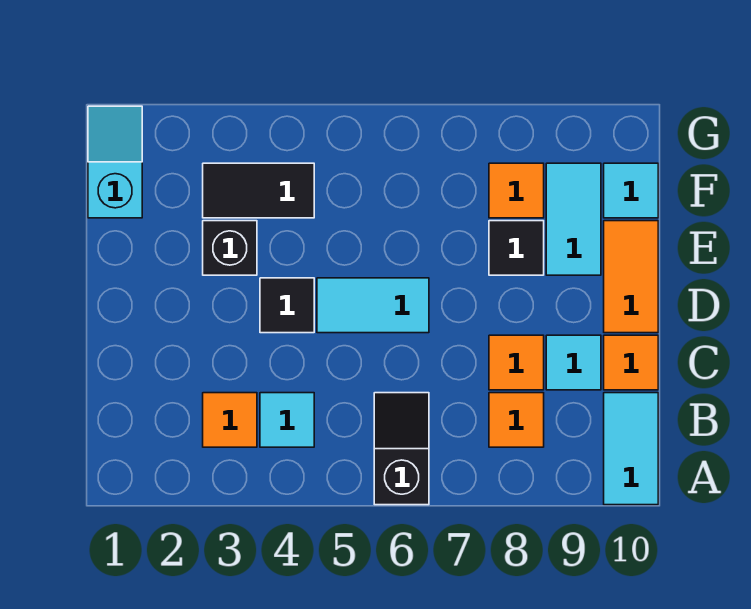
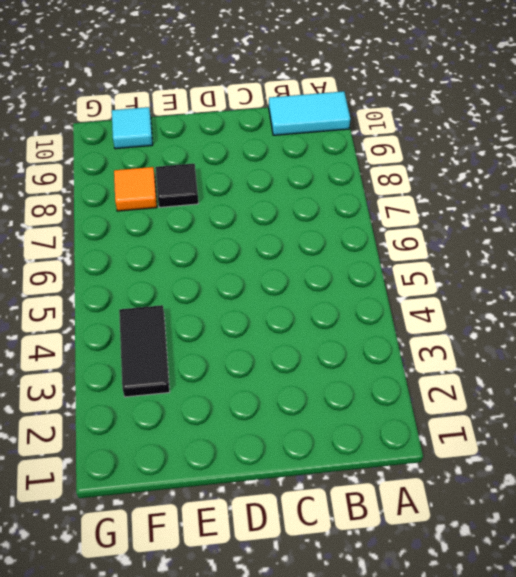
none -> black 1x2 slope [374,393,429,505]
none -> orange 1x1 tile [203,393,257,447]
none -> cyan 1x1 tile [260,393,314,447]

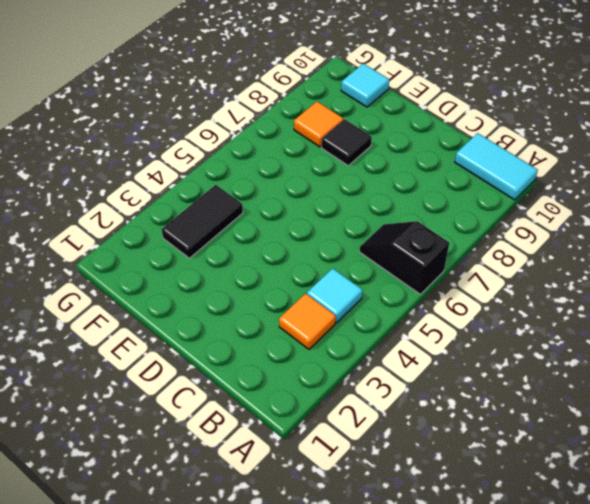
none -> orange 1x1 tile [489,393,544,447]
none -> orange 1x1 tile [489,335,544,390]
none -> cyan 1x1 tile [546,335,601,390]

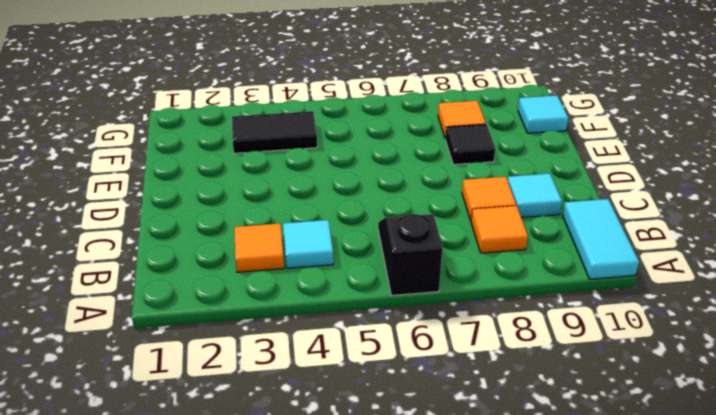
none -> orange 1x1 tile [604,335,658,390]
none -> black 1x1 tile [260,278,314,333]
none -> cyan 1x2 tile [317,278,429,333]

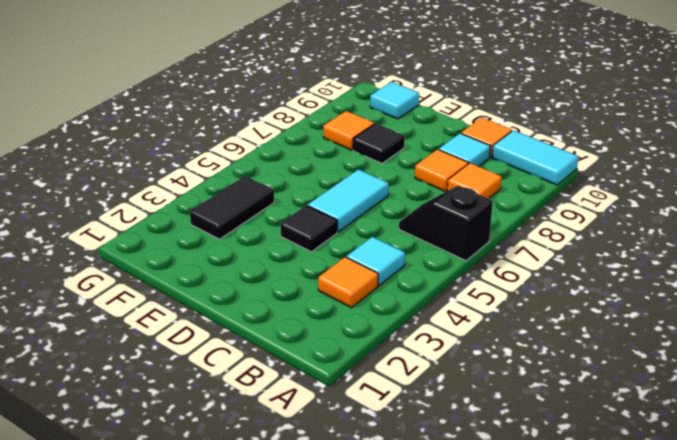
none -> orange 1x2 tile [604,221,658,333]
none -> black 1x1 brick [203,221,257,275]
none -> cyan 1x2 tile [546,163,601,275]

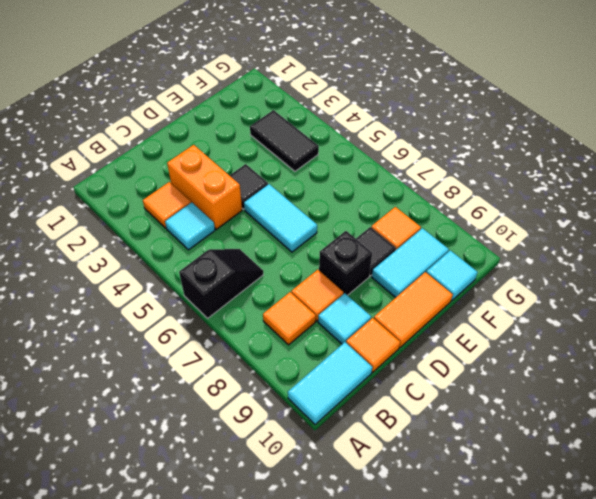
orange 1x2 brick [167,145,242,229] -> none
black 1x1 brick [319,231,372,295] -> black 1x1 brick moved to [203,221,257,275]
none -> cyan 1x2 slope [88,106,142,218]

